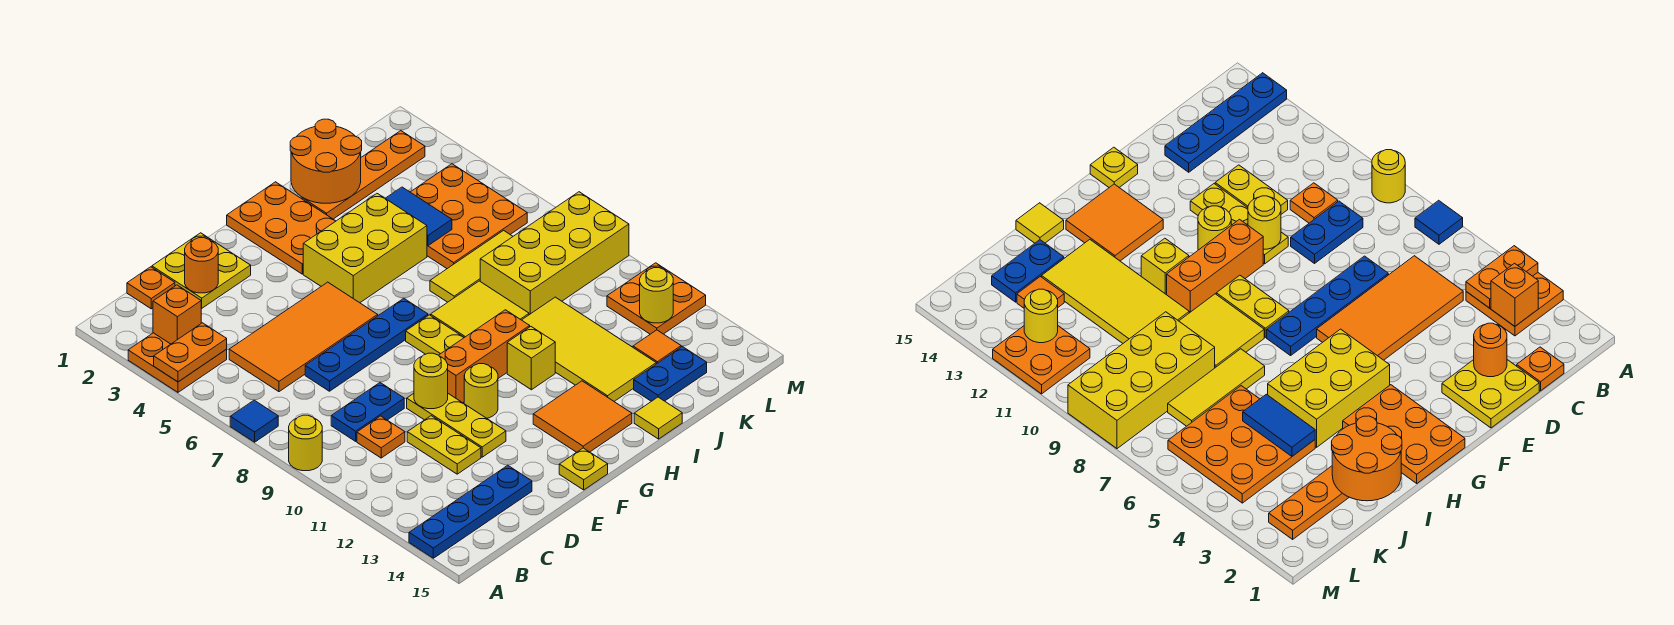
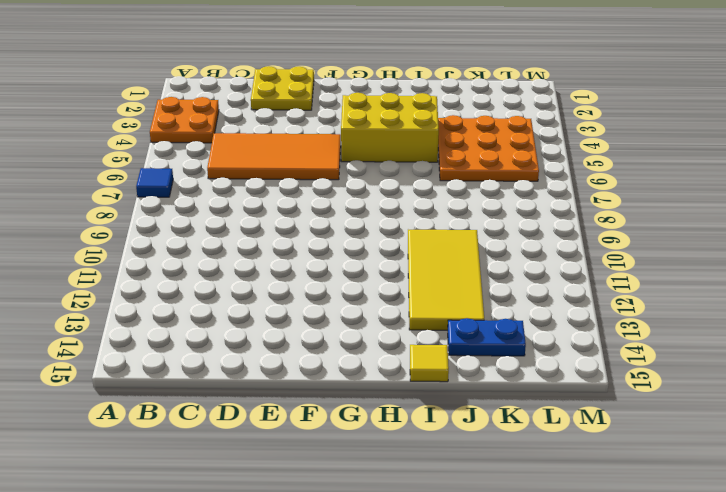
none -> yellow 1x1 round brick [289,415,322,471]
none -> blue 1x4 plate [409,465,532,558]
none -> orange 1x1 plate [127,267,175,309]
none -> blue 1x2 plate [331,383,404,441]

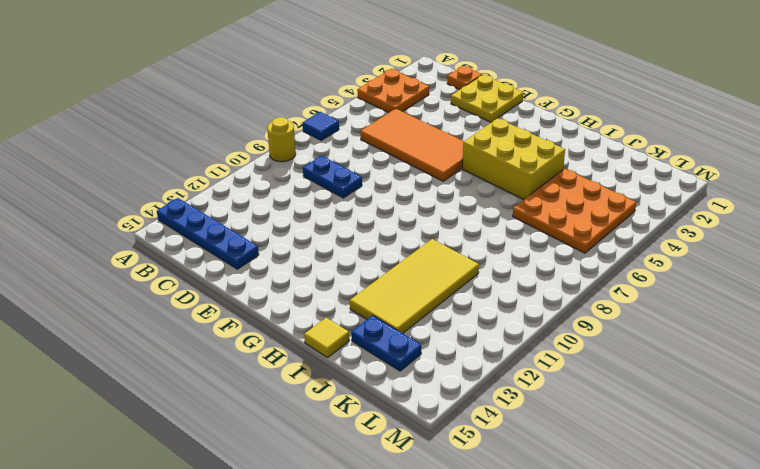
none -> orange 1x1 plate [357,416,405,458]
none -> blue 1x4 plate [305,298,428,391]
none -> yellow 1x2 plate [407,416,481,474]
none -> yellow 1x3 plate [407,394,506,457]

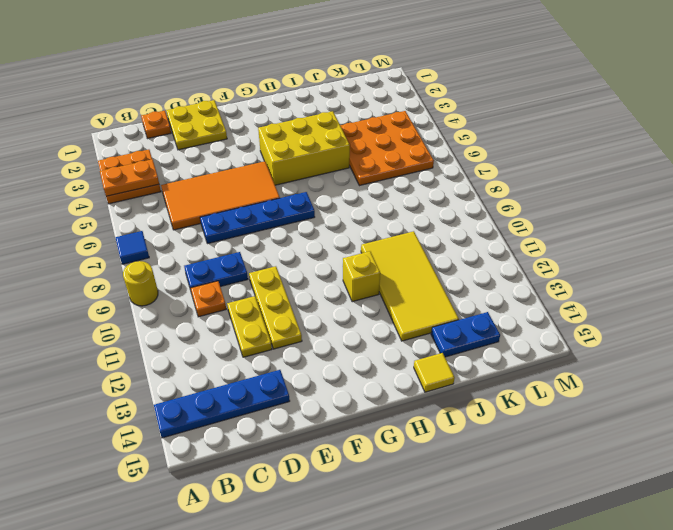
none -> orange 1x3 brick [439,310,530,403]
none -> yellow 1x1 round brick [464,364,498,418]
none -> yellow 1x1 plate [559,448,608,490]
none -> orange 2x3 plate [227,182,335,274]

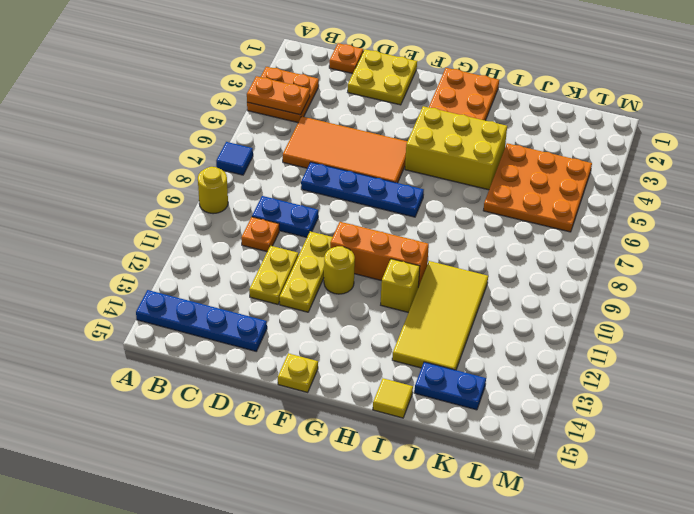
none -> yellow 1x2 plate [406,315,464,355]
none -> orange 2x2 tile [533,381,632,452]
none -> yellow 2x2 tile [431,281,529,338]
none -> orange 1x4 plate [302,131,425,219]

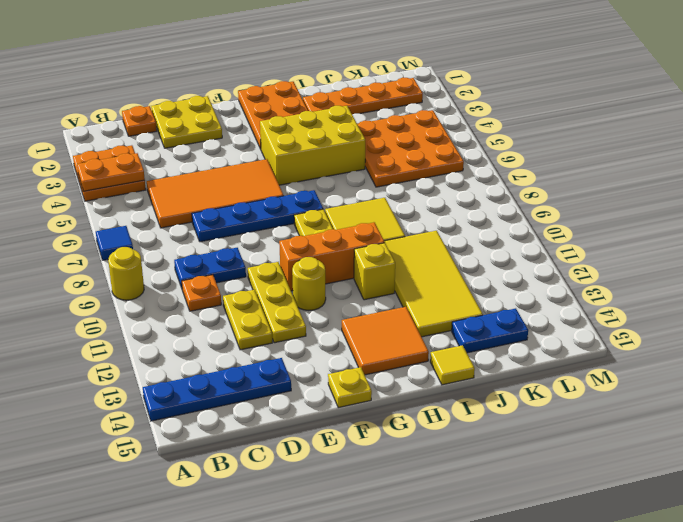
none -> yellow 1x3 tile [430,231,513,302]
none -> yellow 2x4 brick [480,192,629,315]
none -> orange 1x1 tile [633,330,681,364]
none -> orange 2x2 plate [607,263,706,334]

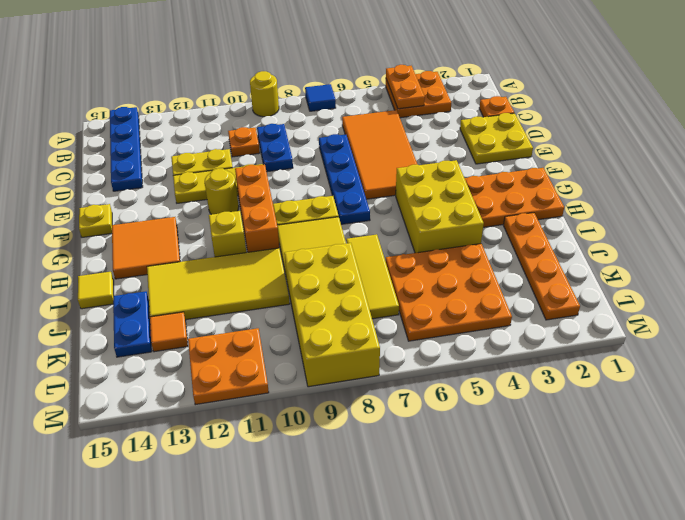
none -> orange 1x1 brick [153,285,201,344]
none -> orange 1x1 round brick [185,238,218,293]
none -> yellow 1x1 round brick [414,353,448,409]
none -> orange 2x2 round brick [290,119,362,203]

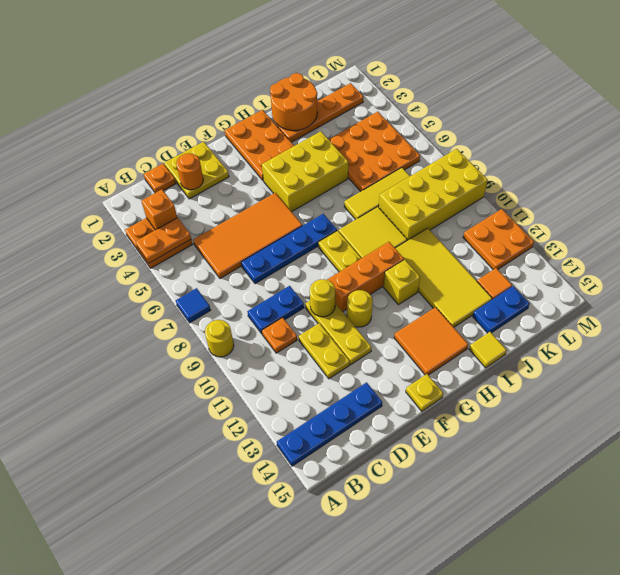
none -> blue 1x2 tile [385,187,452,246]
none -> yellow 1x1 round brick [640,268,673,323]

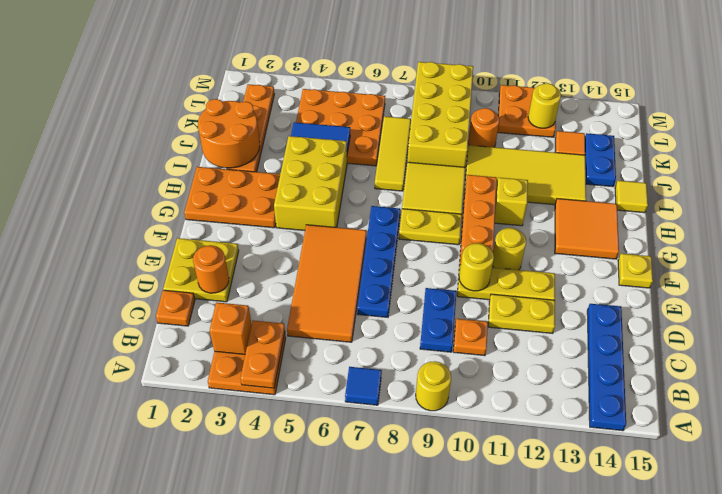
orange 1x1 round brick [468,108,499,147] -> none

